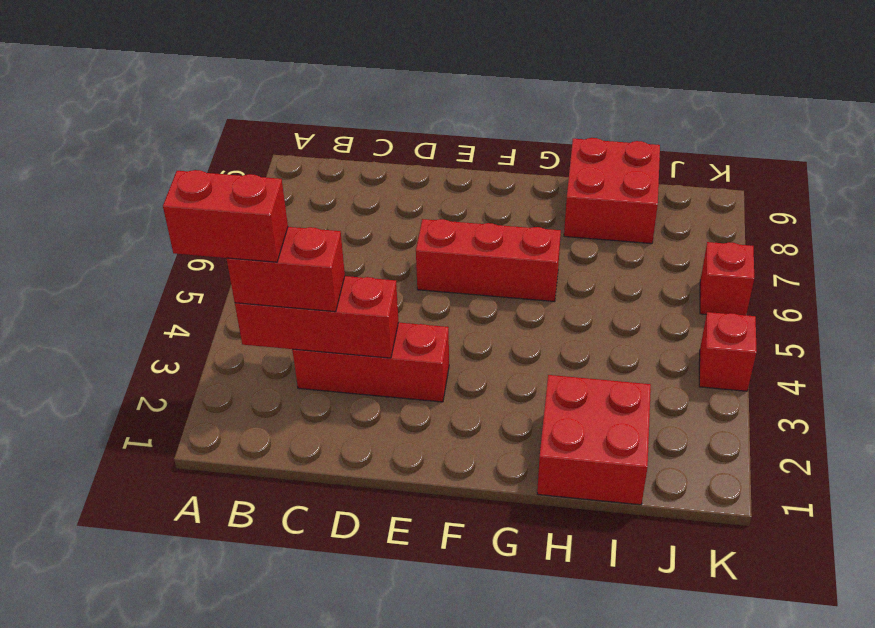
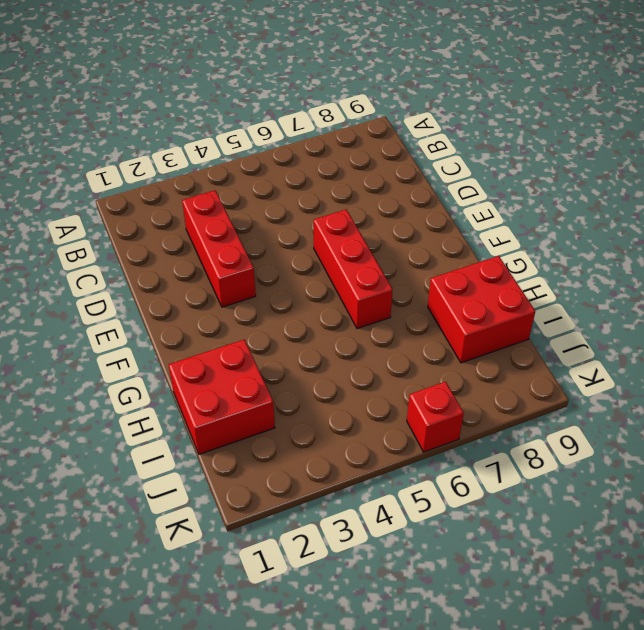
none -> red 1x1 brick [699,312,757,391]
none -> red 1x3 brick [235,276,398,358]

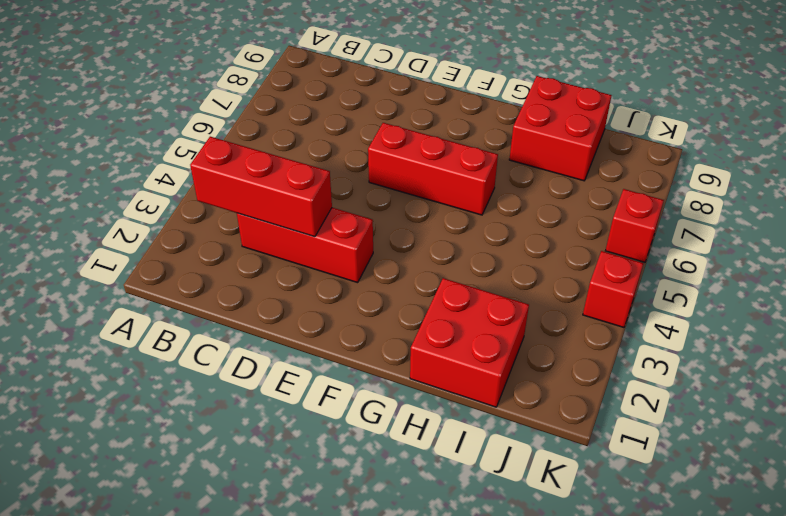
none -> red 1x2 brick [227,227,345,312]
none -> red 1x2 brick [163,170,288,262]

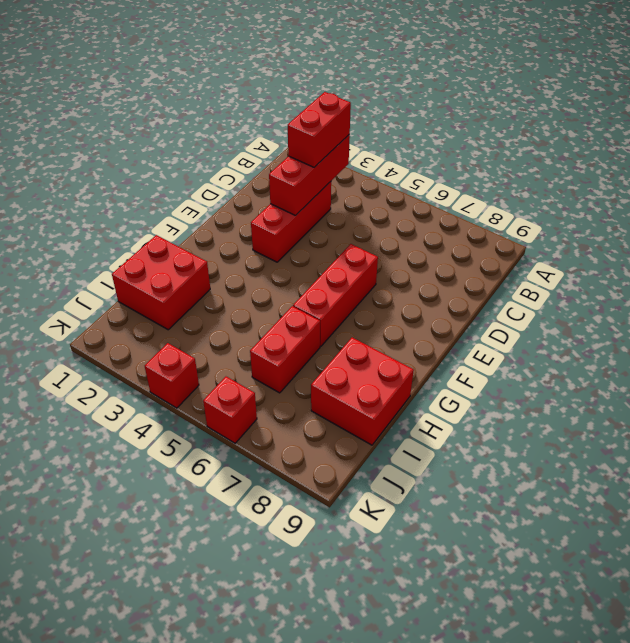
red 1x2 brick [250,306,320,393] -> red 1x2 brick moved to [163,170,288,262]

